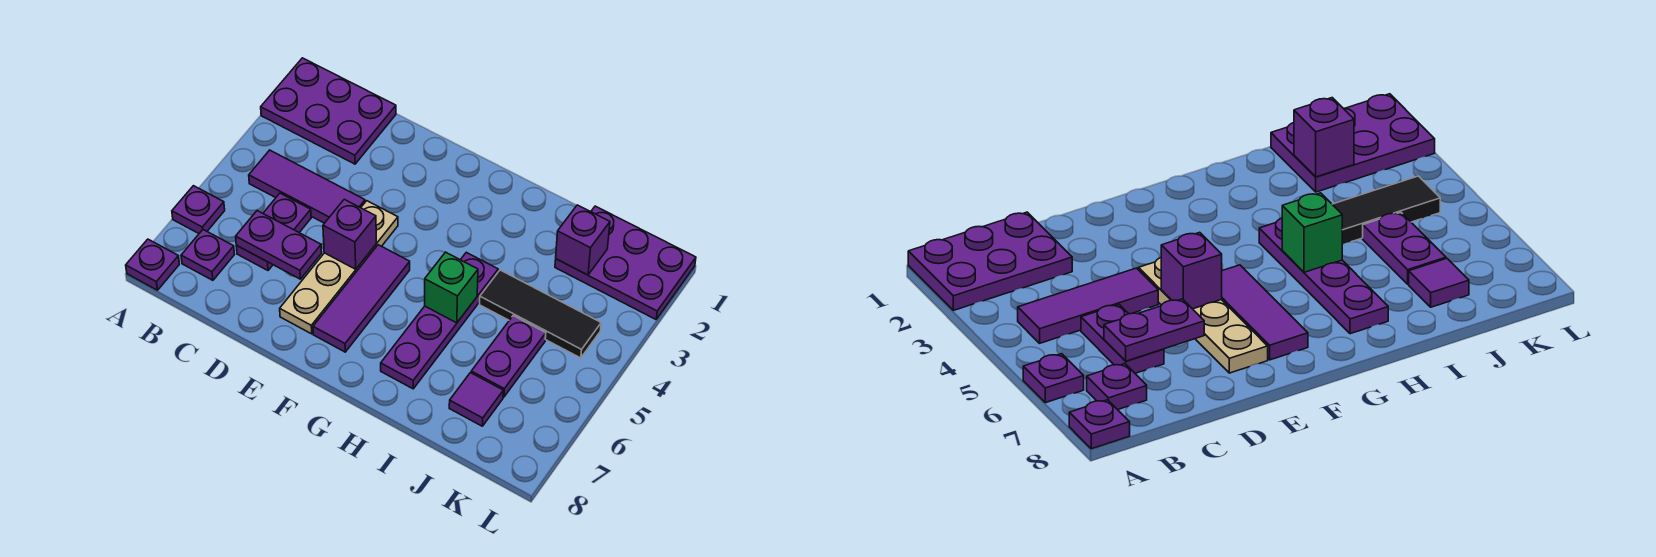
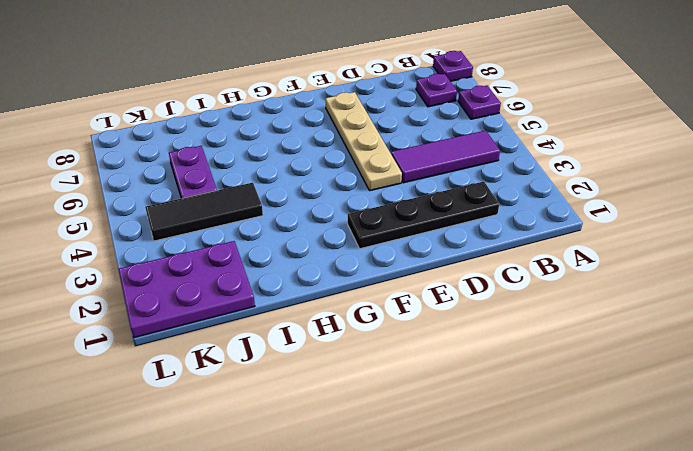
black 1x4 plate [348,182,499,249] -> purple 2x3 plate [261,58,396,164]
none -> purple 1x2 plate [236,193,311,270]
none -> purple 1x3 tile [313,245,410,352]
none -> purple 1x4 plate [381,252,498,389]

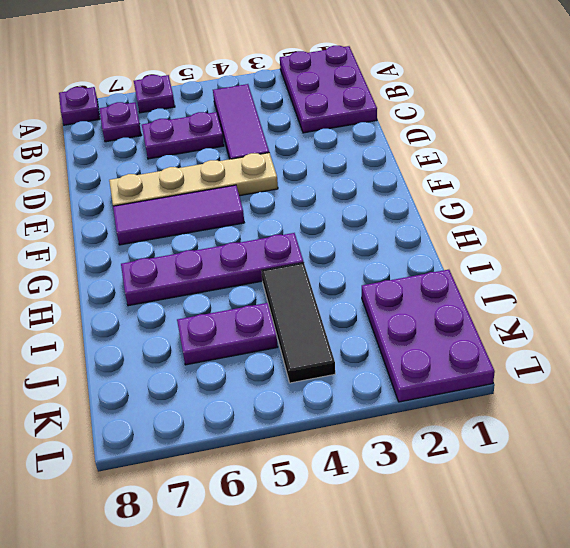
none -> purple 1x1 tile [449,373,503,426]
none -> purple 1x2 plate [236,211,322,279]
none -> purple 1x1 brick [323,199,376,269]

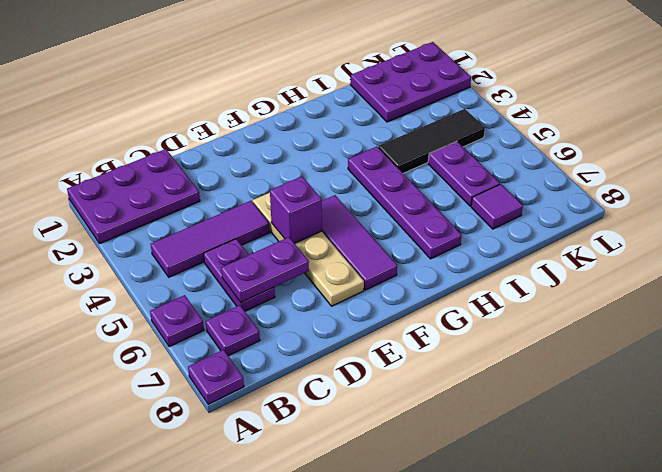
none -> green 1x1 brick [425,252,478,323]
none -> purple 1x1 brick [556,205,610,275]

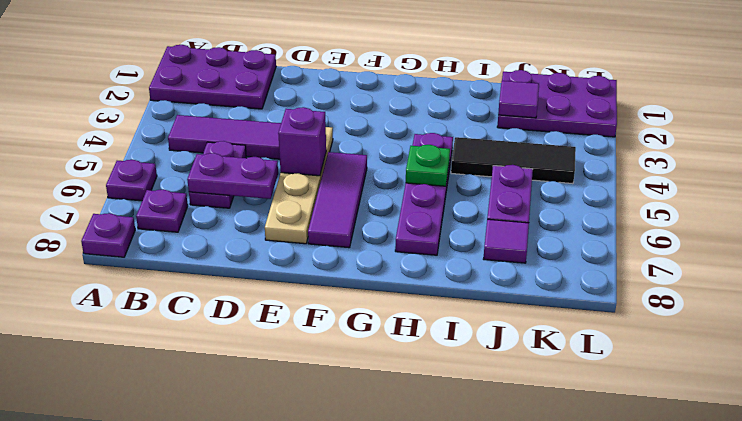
green 1x1 plate [406,145,450,186] -> green 1x1 brick [425,252,478,323]
purple 1x1 tile [498,81,539,118] -> purple 1x1 brick [556,205,610,275]

